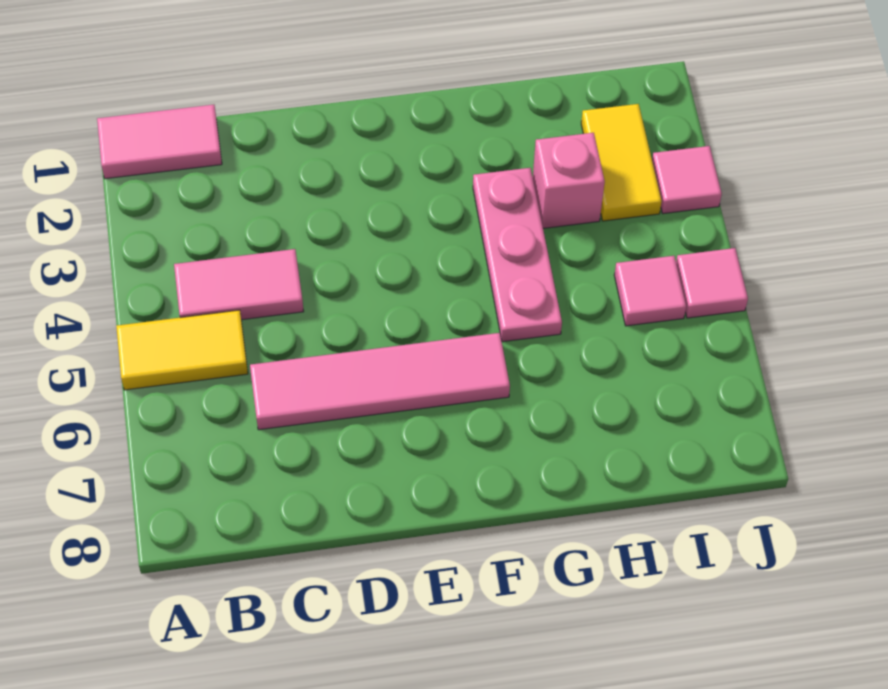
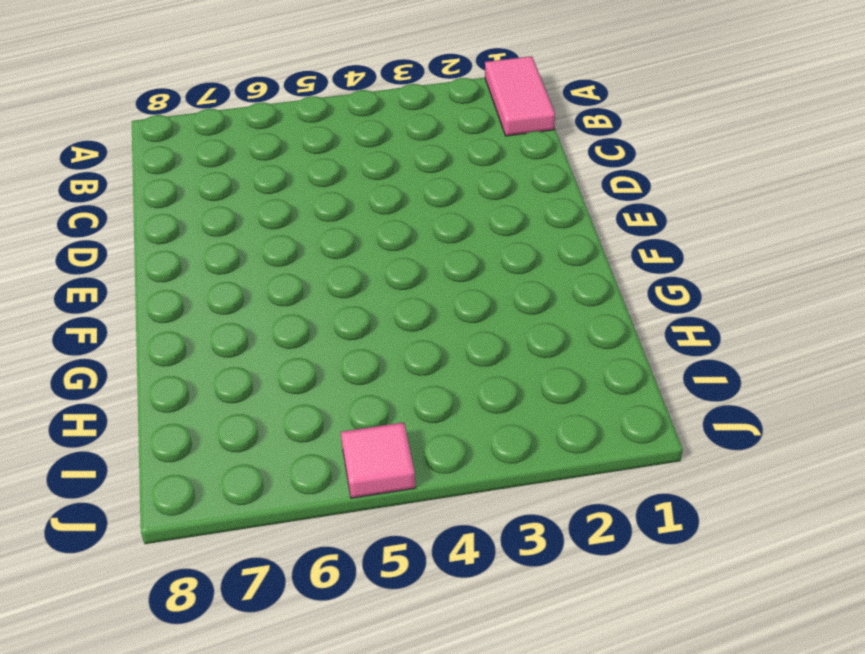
none -> yellow 1x2 tile [116,310,248,390]
none -> pink 1x2 tile [174,249,304,320]

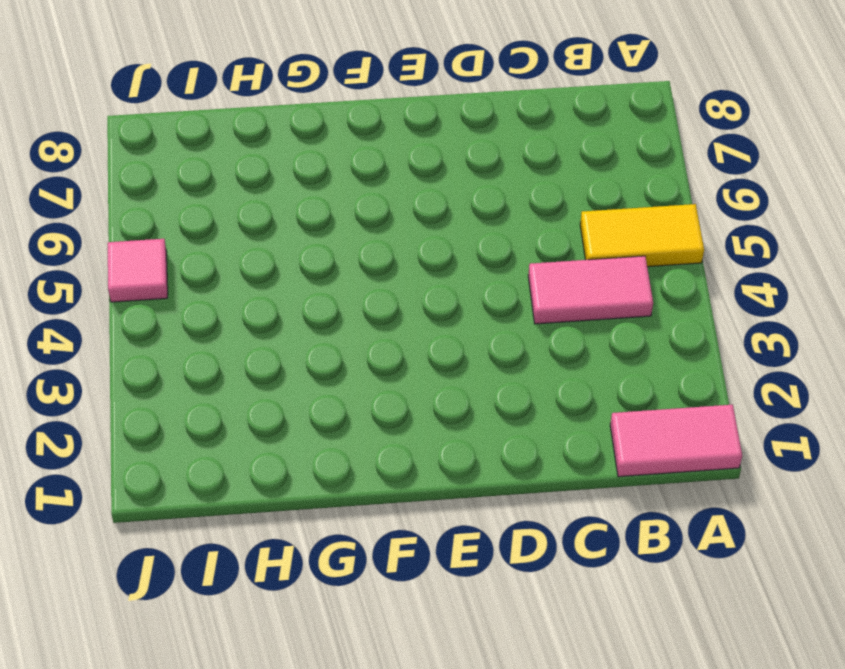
none -> pink 1x4 tile [250,333,510,430]
none -> pink 1x3 plate [473,168,562,342]

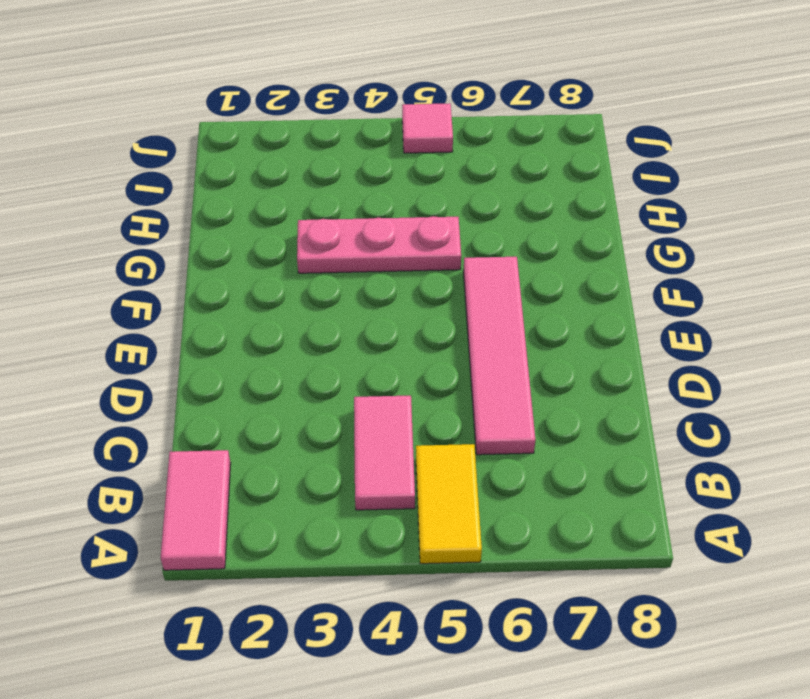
none -> pink 1x1 brick [533,133,605,228]
none -> yellow 1x2 tile [581,104,662,221]

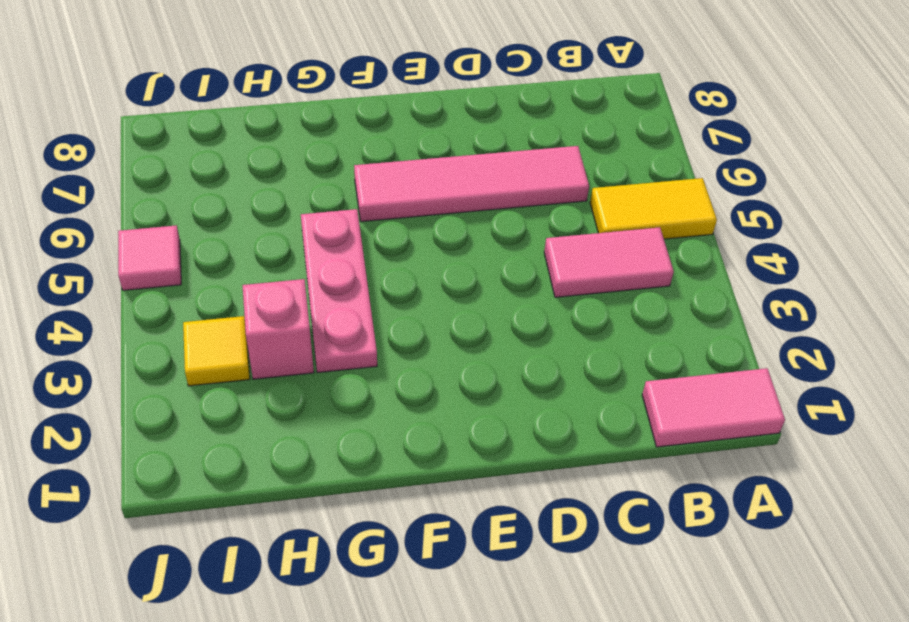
yellow 1x1 tile [183,316,250,386] -> yellow 1x2 tile [581,104,662,221]
none -> pink 1x1 tile [614,256,686,326]
none -> pink 1x1 tile [652,146,722,214]

